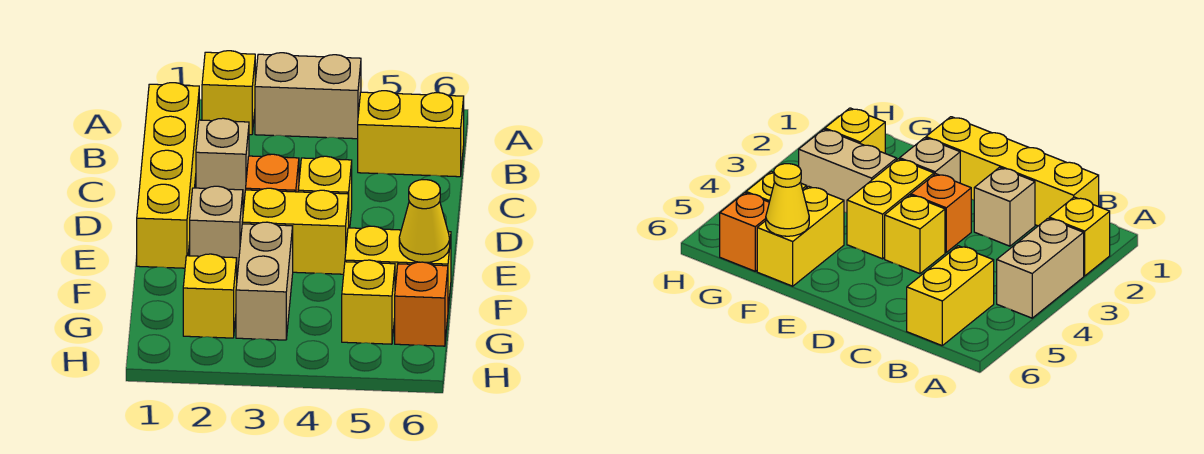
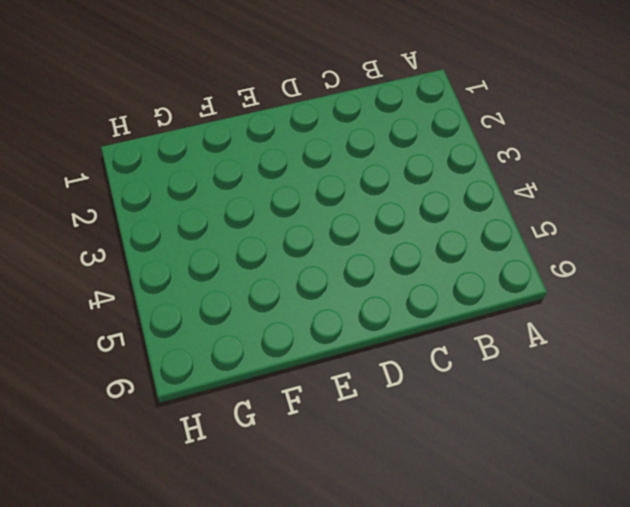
none -> yellow 1x1 brick [202,51,255,135]
none -> tan 1x2 brick [255,53,361,139]
none -> yellow 1x4 brick [137,83,199,268]

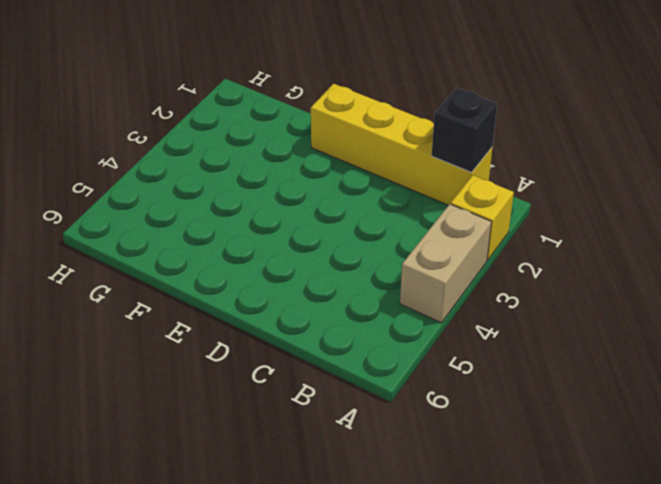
black 1x1 brick [432,88,497,172] -> none
none -> yellow 1x2 brick [358,91,464,177]
none -> tan 1x1 brick [196,118,249,202]
none -> orange 1x1 brick [246,154,299,192]

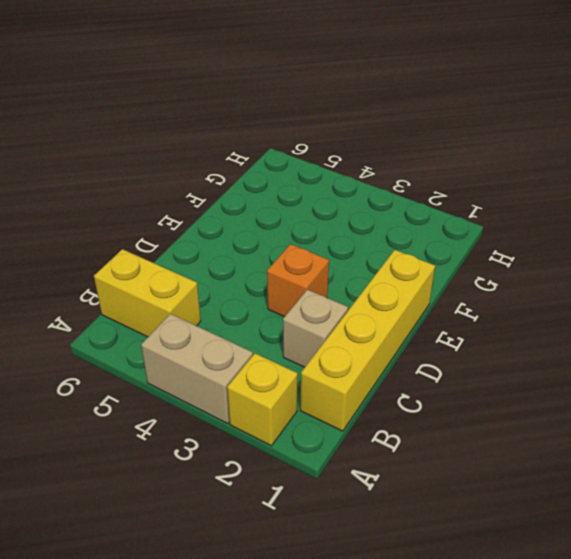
none -> yellow 1x1 brick [298,156,352,228]
none -> tan 1x1 brick [190,186,243,270]
none -> yellow 1x2 brick [242,188,349,274]

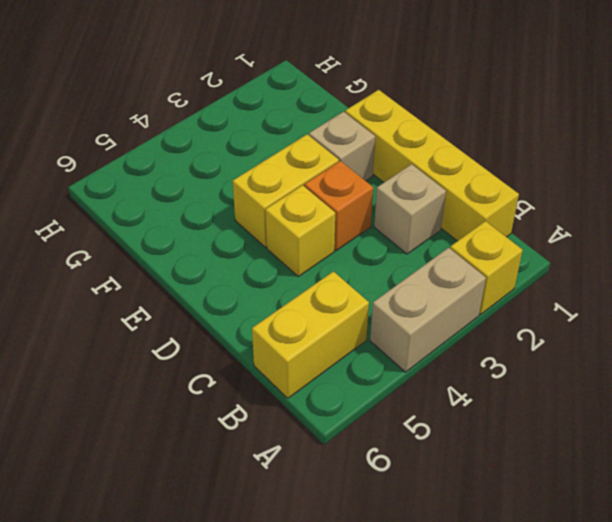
none -> tan 1x2 brick [236,222,293,340]
none -> yellow 1x2 brick [345,226,451,308]
none -> yellow 1x1 brick [183,254,237,338]

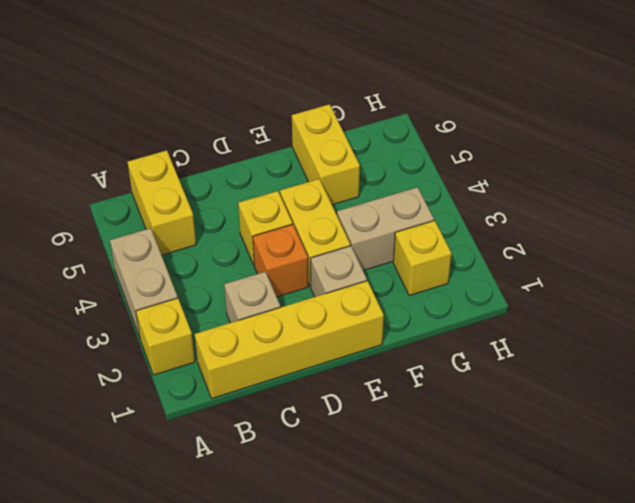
none -> yellow 1x1 brick [342,260,395,344]
none -> orange 1x1 brick [395,262,448,346]
none -> yellow 1x1 cone [399,180,450,262]

